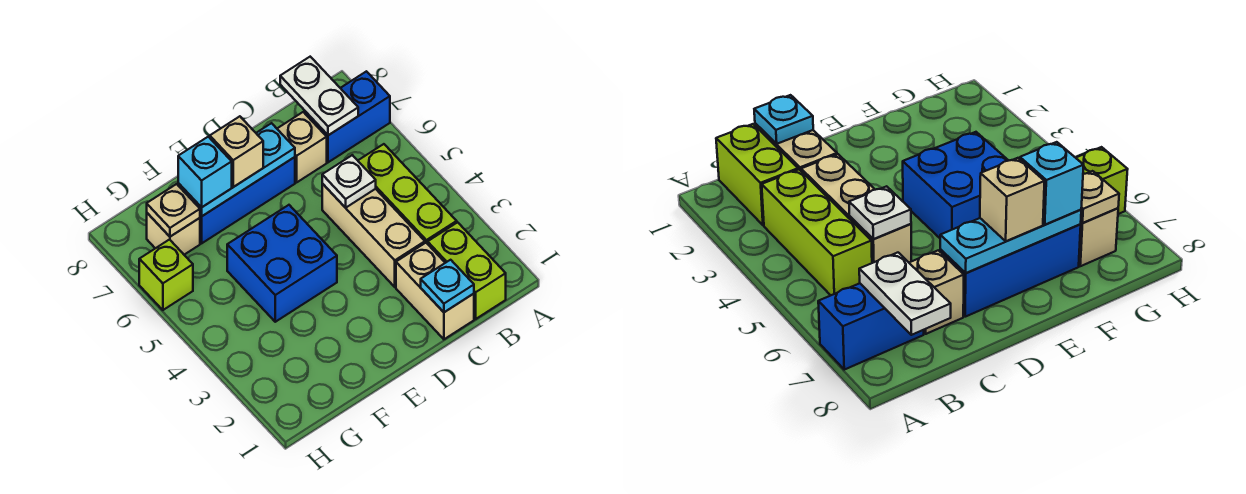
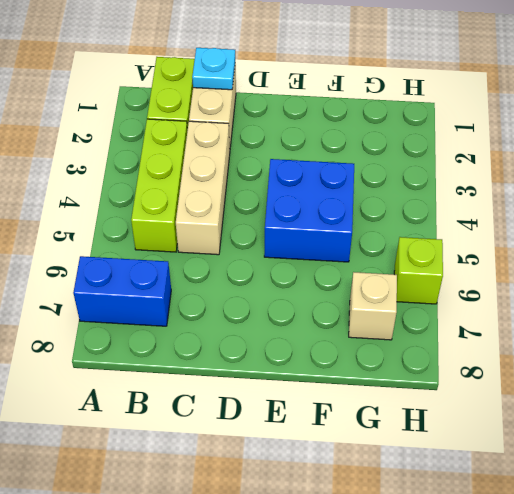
none -> tan 1x1 brick [277,112,327,182]
none -> blue 1x3 brick [200,157,295,243]
none -> white 1x2 plate [280,57,358,135]

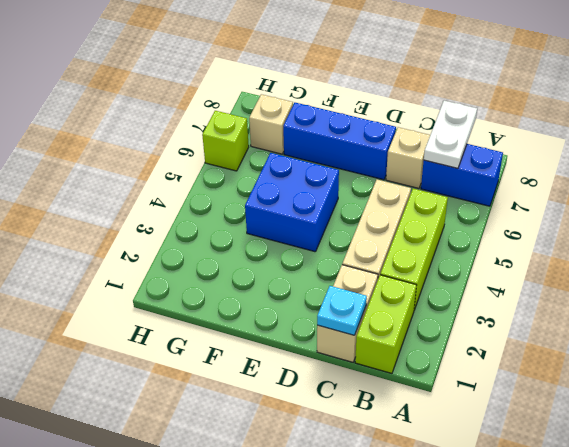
none -> white 1x1 plate [322,155,376,208]
none -> cyan 1x3 plate [178,123,295,216]
none -> tan 1x1 plate [147,184,200,237]

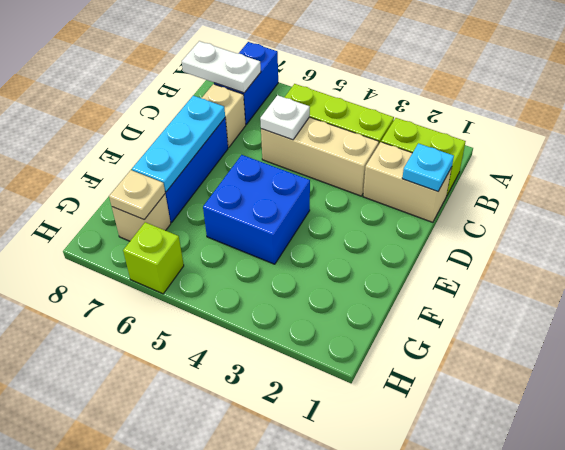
none -> tan 1x1 brick [210,116,263,187]
none -> cyan 1x1 brick [178,137,232,207]

